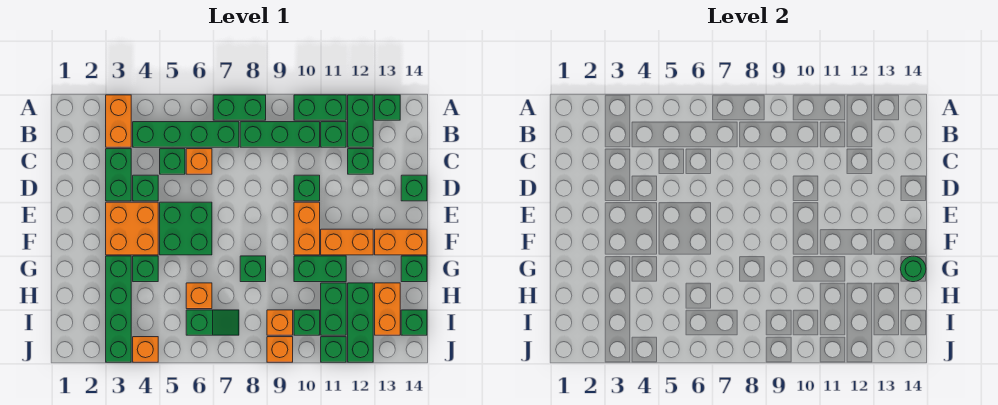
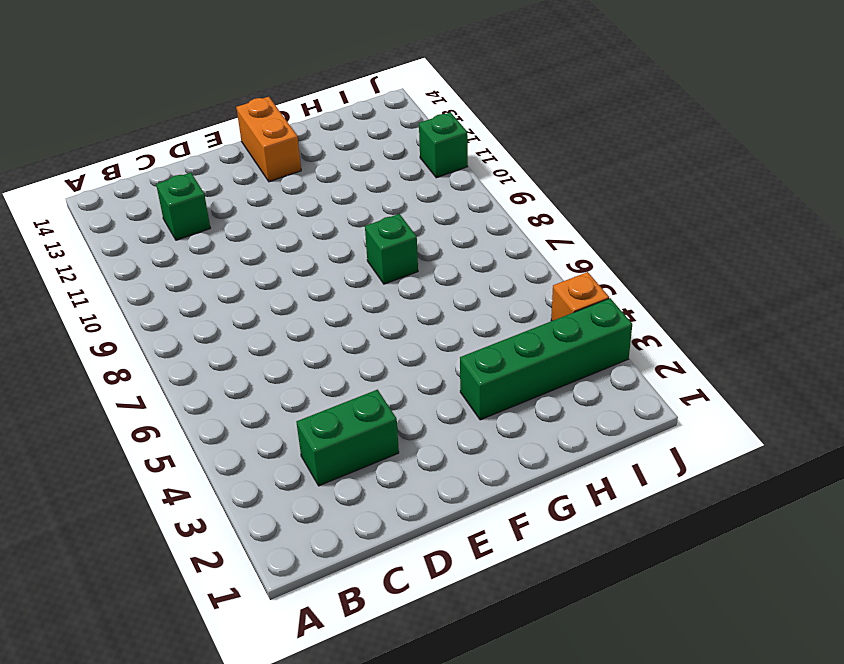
none -> orange 1x2 brick [106,95,131,147]
none -> green 1x2 brick [213,95,266,120]
none -> green 1x2 brick [294,95,346,120]
none -> green 1x2 brick [348,95,373,147]

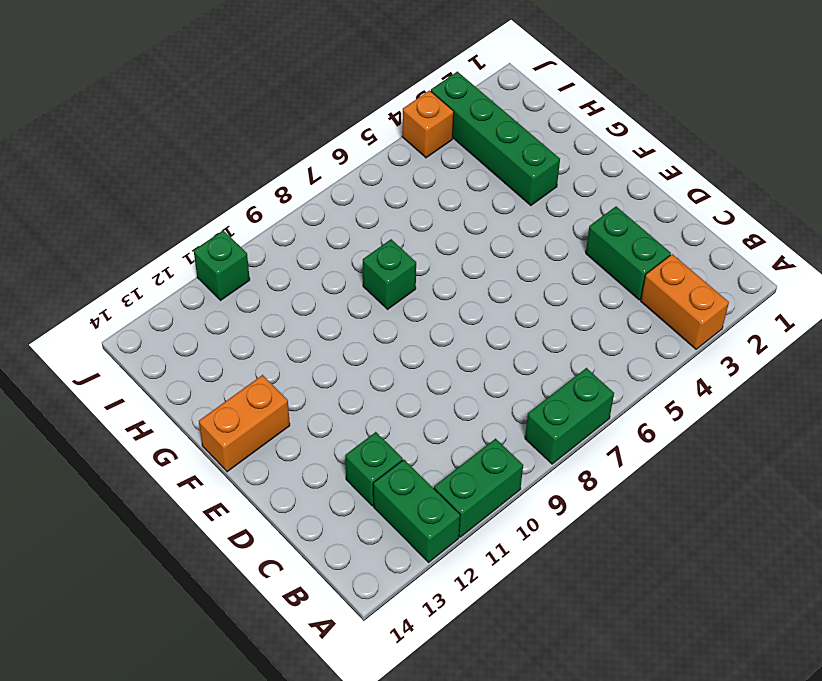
none -> green 1x1 brick [375,95,400,120]
none -> green 1x4 brick [133,122,239,147]
none -> green 1x3 brick [240,122,320,147]
none -> green 1x1 brick [321,122,346,147]

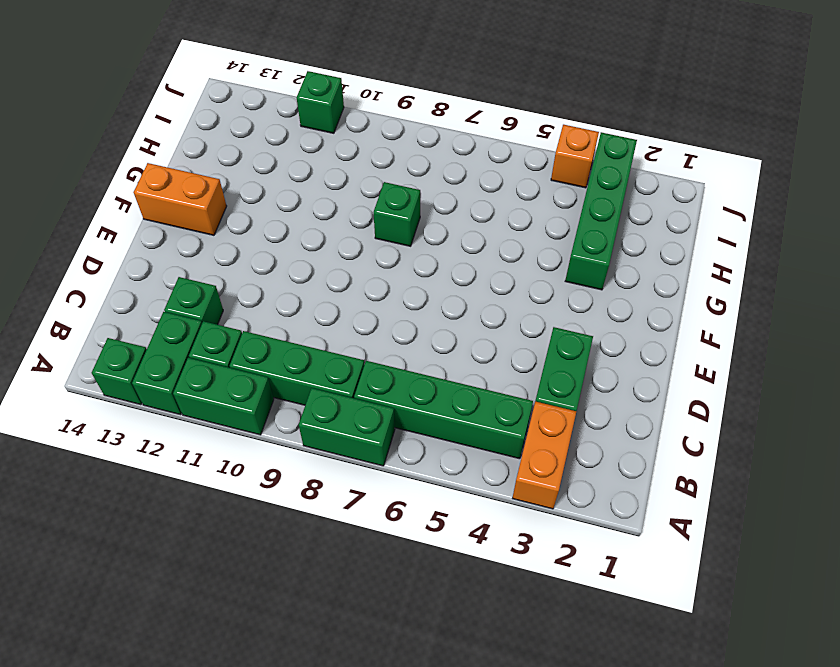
none -> green 1x1 brick [160,149,185,174]
none -> orange 1x1 brick [186,149,212,174]
none -> green 1x1 brick [133,175,158,201]
none -> green 1x1 brick [294,175,320,201]

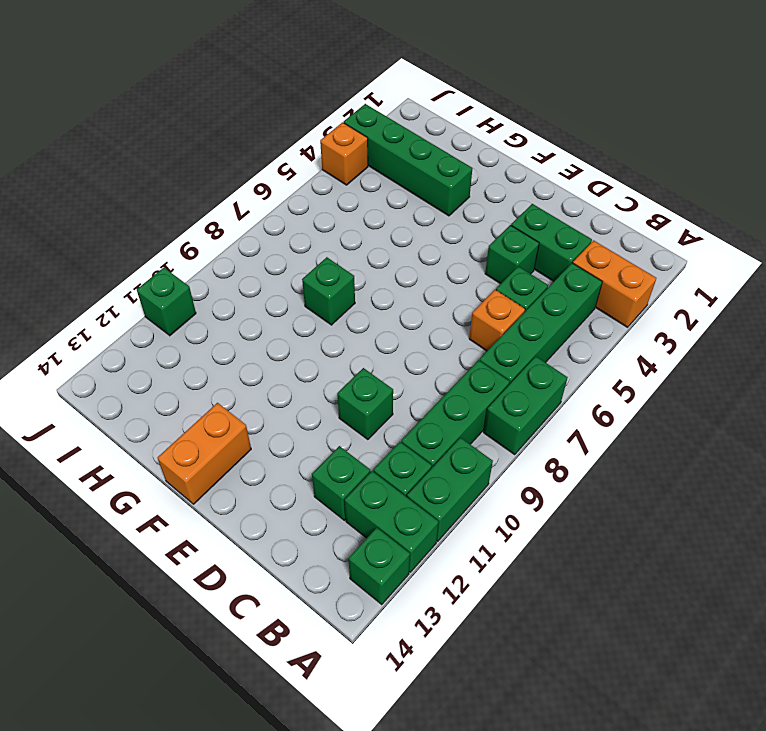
none -> green 1x1 brick [401,175,427,201]
none -> orange 2x2 brick [106,202,158,255]
none -> green 2x2 brick [160,202,212,255]
none -> orange 1x2 brick [294,202,320,255]

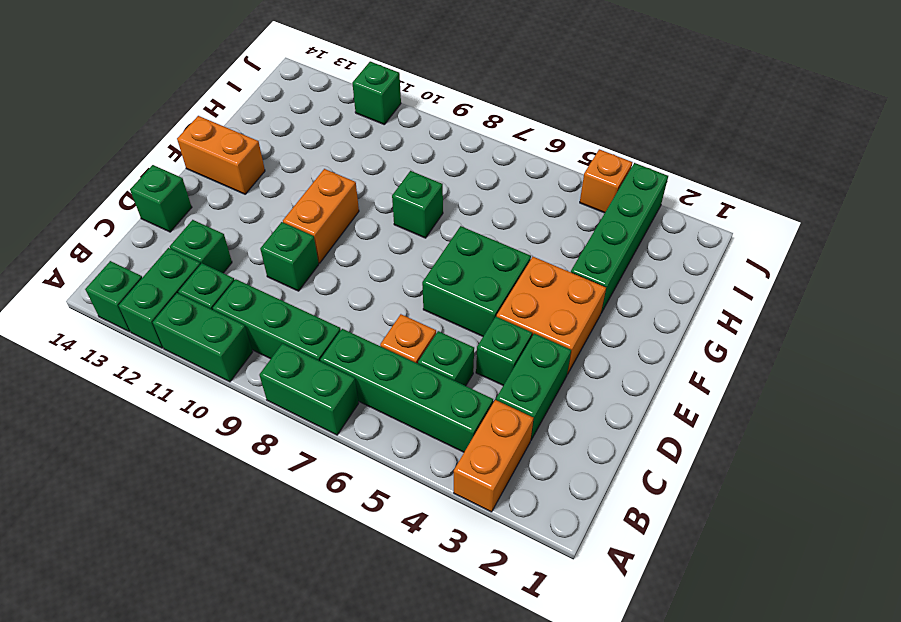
none -> orange 1x2 brick [321,229,373,255]
none -> green 1x1 brick [133,256,158,282]
none -> green 1x2 brick [294,256,346,282]
none -> green 1x1 brick [401,256,427,282]

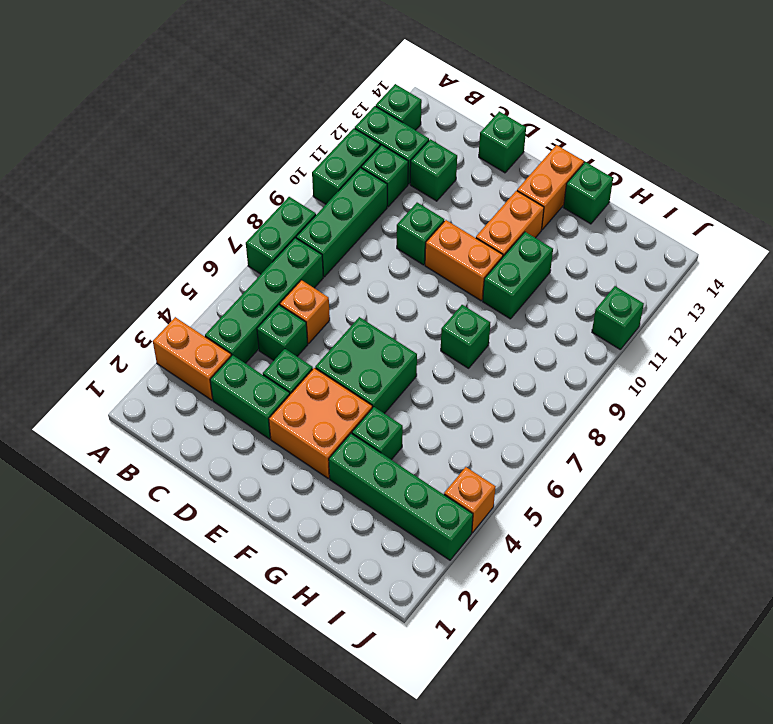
none -> orange 1x1 brick [186,283,212,309]
none -> green 1x2 brick [321,283,346,335]
none -> green 1x3 brick [348,283,373,362]
none -> orange 1x2 brick [375,283,400,335]

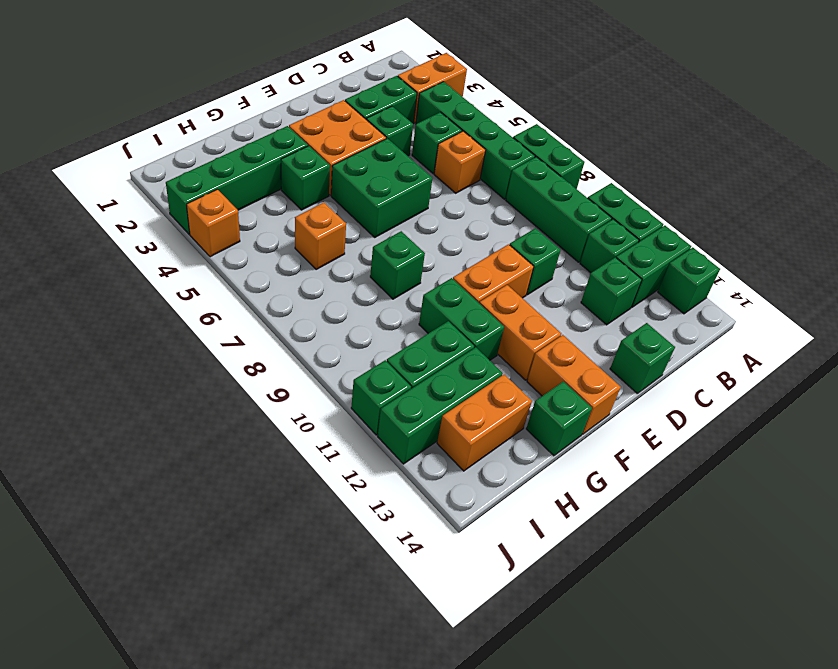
none -> green 1x2 slope [186,310,239,335]
none -> orange 1x1 brick [267,310,293,335]
none -> green 1x1 brick [294,310,320,335]
none -> green 1x1 brick [401,310,427,335]

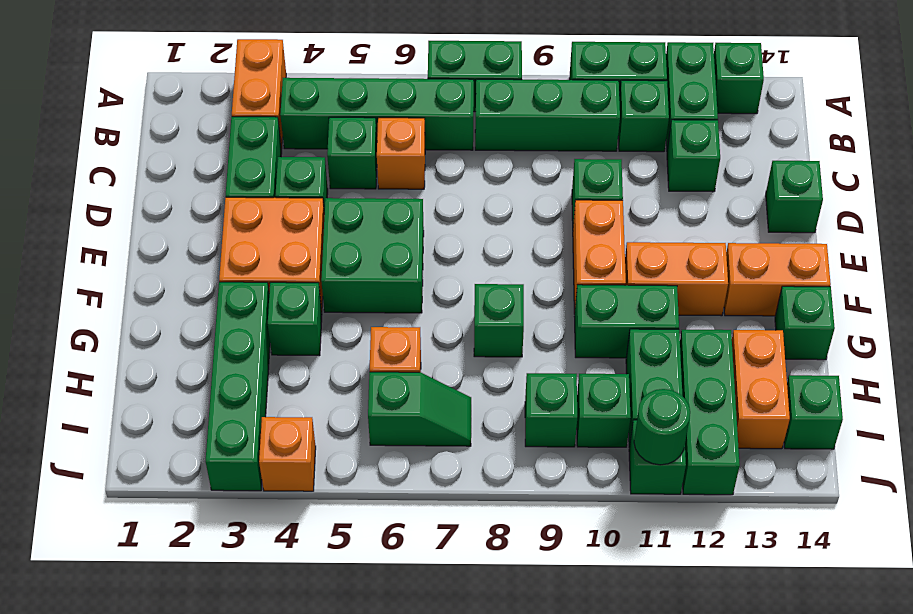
green 1x1 brick [525,373,577,447] -> orange 1x1 brick [267,310,293,335]
green 1x1 round brick [634,389,690,465] -> green 1x1 round brick moved to [901,256,926,282]
none -> orange 1x1 brick [267,337,293,362]

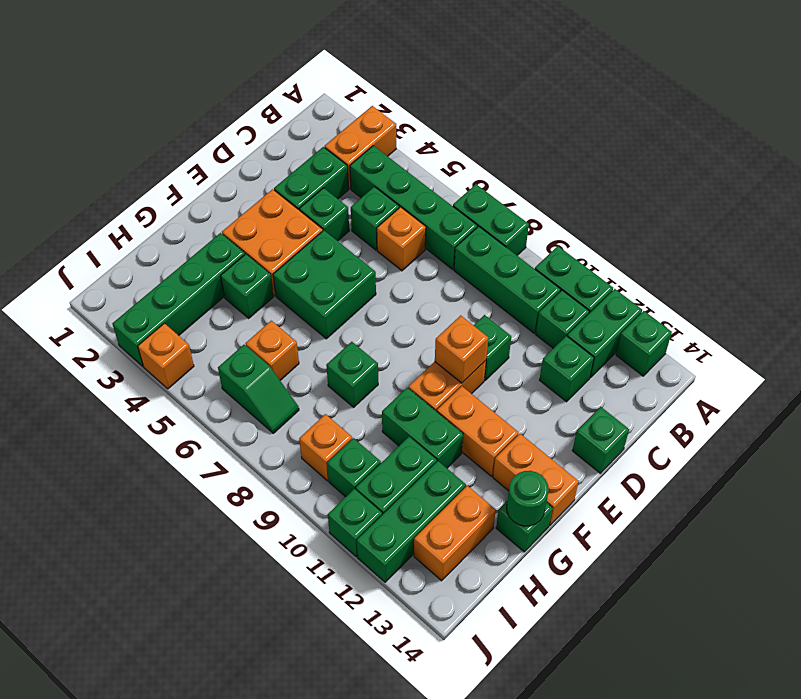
orange 1x1 brick [435,315,488,383] -> orange 1x1 brick moved to [267,337,293,362]
none -> green 1x1 brick [401,310,427,335]

